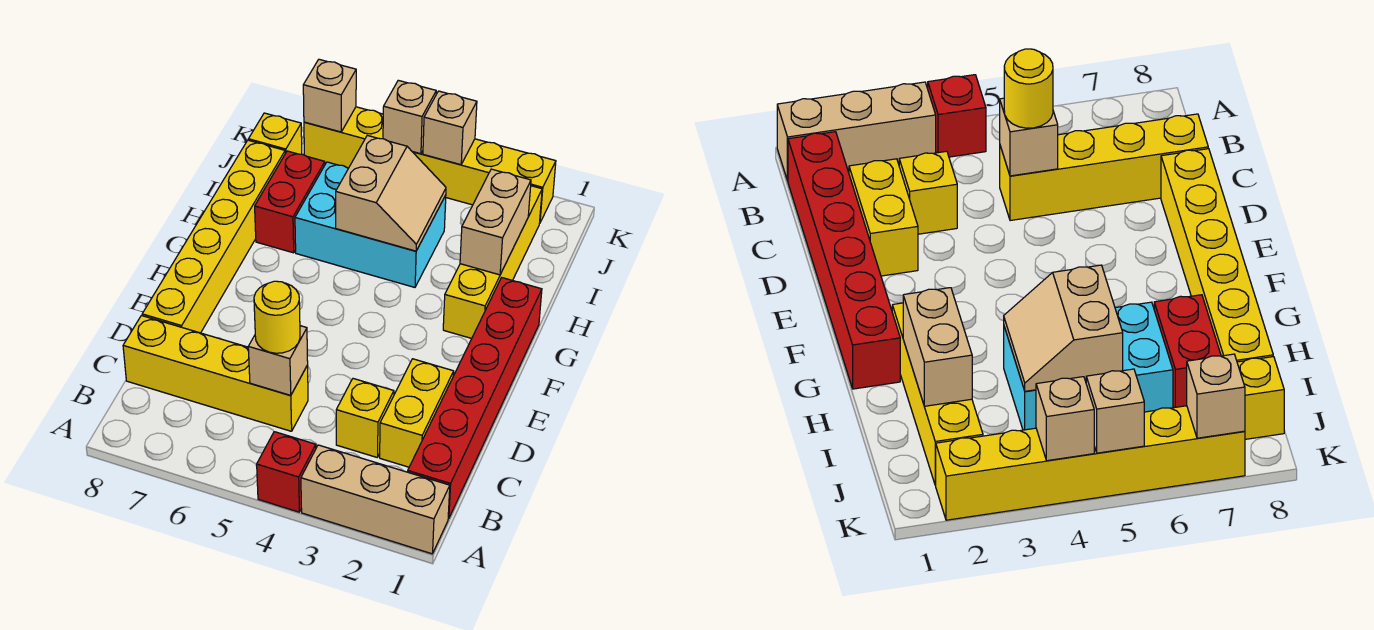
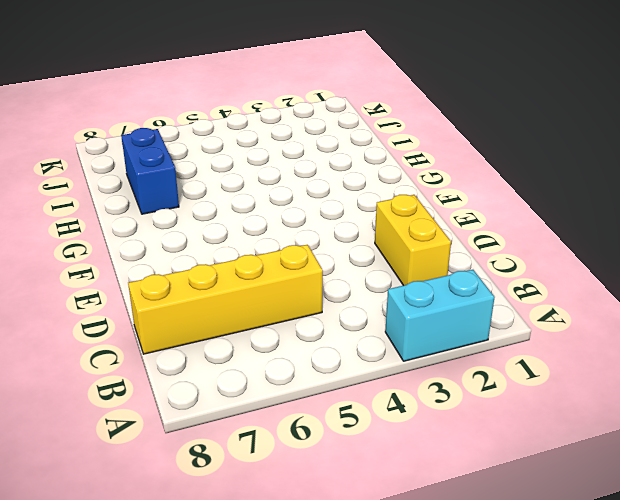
cyan 1x2 brick [385,270,495,361] -> tan 1x3 brick [301,445,450,554]
blue 1x2 brick [121,128,179,214] -> red 1x2 brick [255,151,325,253]
none -> red 1x1 brick [257,432,316,512]
none -> red 1x6 brick [408,278,542,519]
none -> yellow 1x1 brick [336,379,394,457]

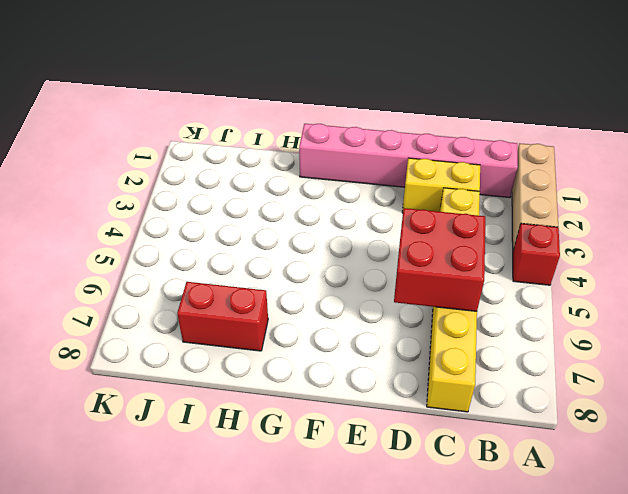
pink 1x6 brick [299,124,518,198] -> red 1x6 brick [408,278,542,519]
red 2x2 brick [394,208,485,311] -> tan 1x1 brick [248,326,308,395]
none -> yellow 1x6 brick [142,140,285,333]
none -> yellow 1x4 brick [443,186,542,339]
none -> cyan 2x3 brick [295,162,446,287]

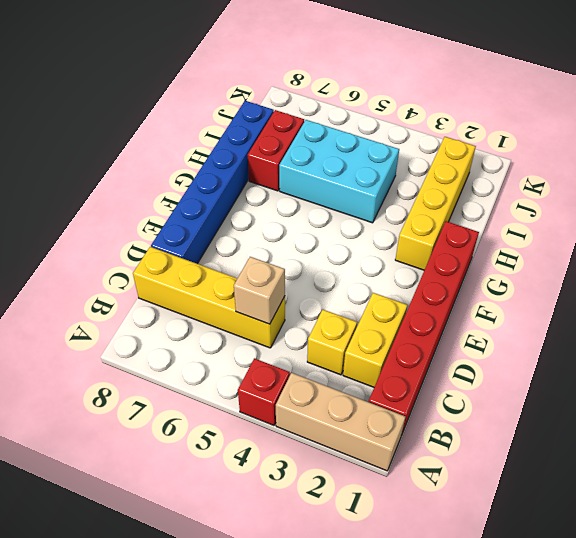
blue 1x6 brick [151,101,274,264] -> yellow 1x6 brick [142,140,285,333]
none -> yellow 1x1 brick [248,113,302,154]
none -> yellow 1x6 brick [304,107,556,222]
none -> tan 1x2 brick [460,169,531,275]

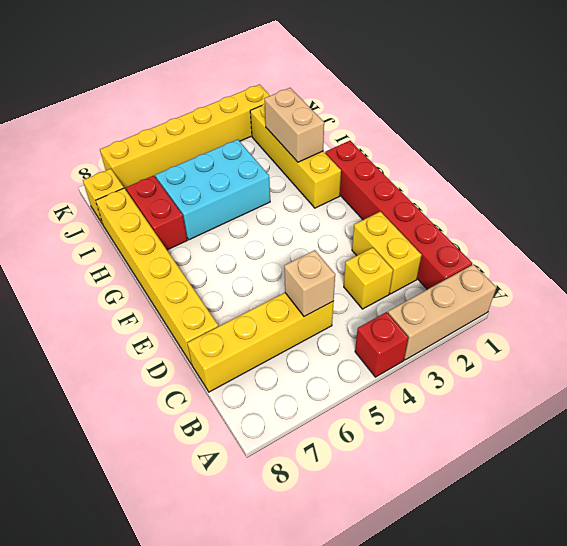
none -> tan 2x2 slope [336,135,446,251]
none -> tan 1x1 brick [423,91,477,165]
none -> tan 1x1 brick [383,80,436,154]

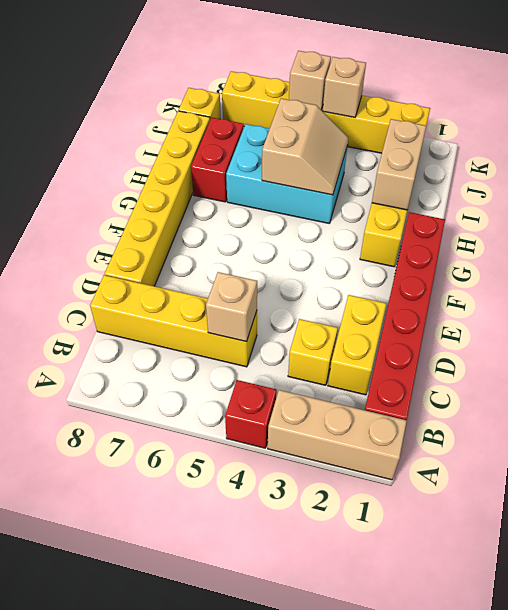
none -> tan 1x1 brick [303,59,356,132]
none -> yellow 1x1 round brick [254,281,300,353]

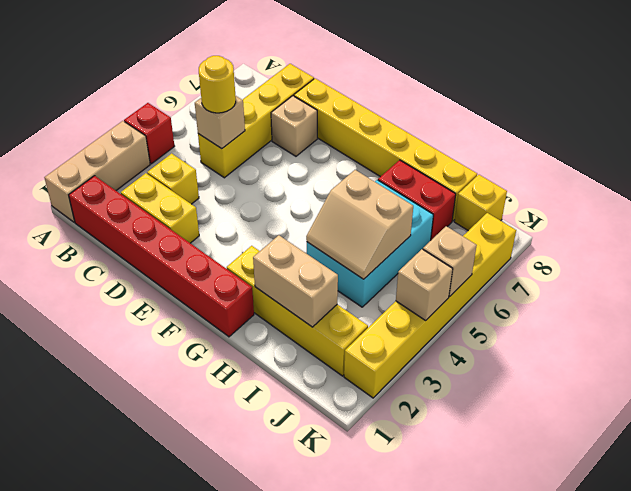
tan 1x1 brick [271,96,317,156] -> tan 1x1 brick moved to [303,59,356,132]

